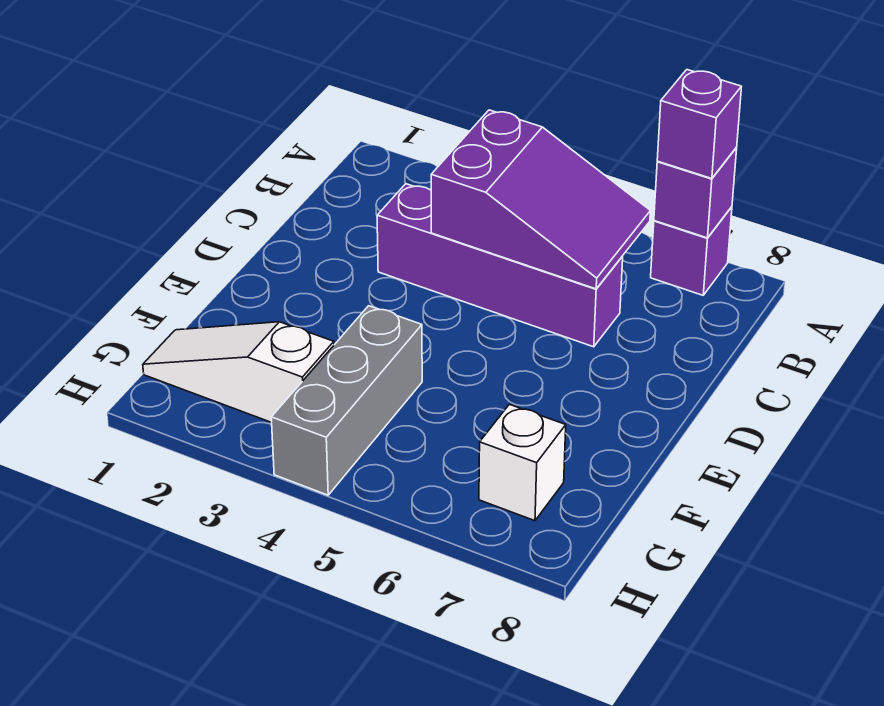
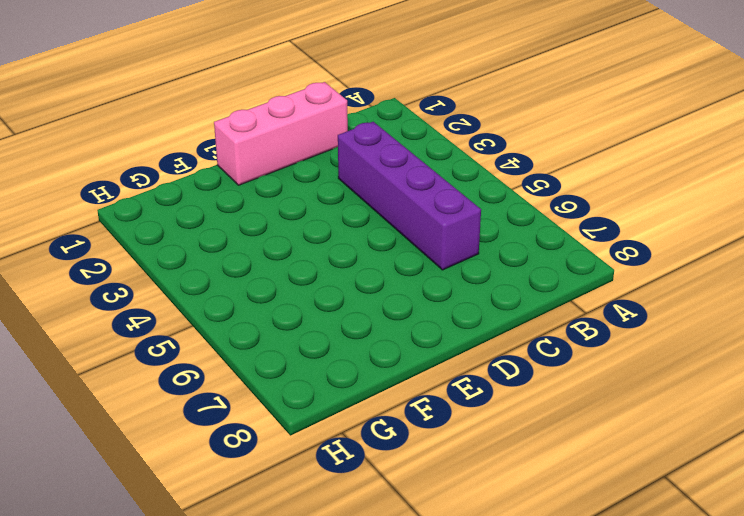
pink 1x3 brick [214,82,348,185] -> none
none -> purple 1x1 brick [651,207,732,295]
none -> grey 1x3 brick [271,306,422,495]

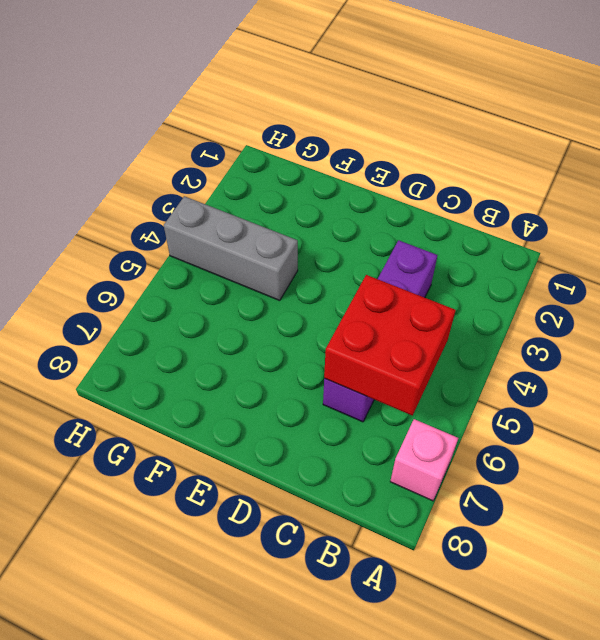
pink 1x1 brick [390,419,458,501] -> purple 1x1 brick [651,207,732,295]
red 2x2 brick [324,275,456,415] -> purple 2x3 slope [431,110,650,289]
none -> white 1x3 slope [143,322,334,423]
none -> white 1x1 brick [479,404,566,521]

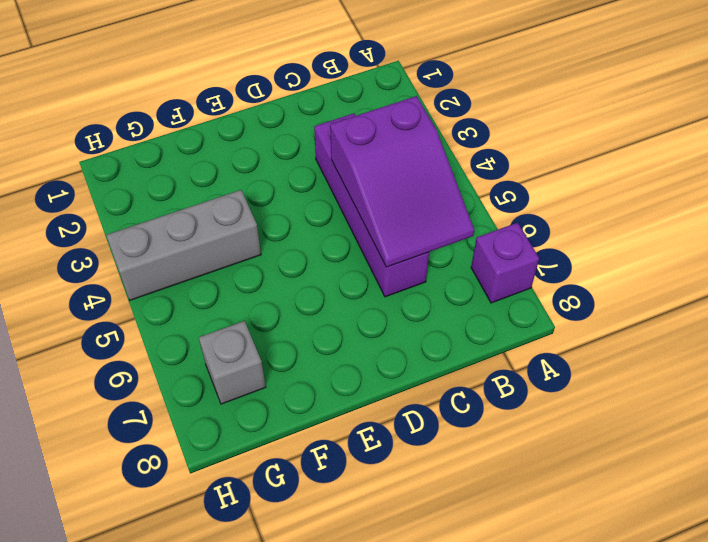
grey 1x1 brick [199,321,266,404] -> white 1x1 brick [479,404,566,521]
none -> white 1x3 slope [143,322,334,423]
none -> purple 1x1 brick [654,148,737,238]

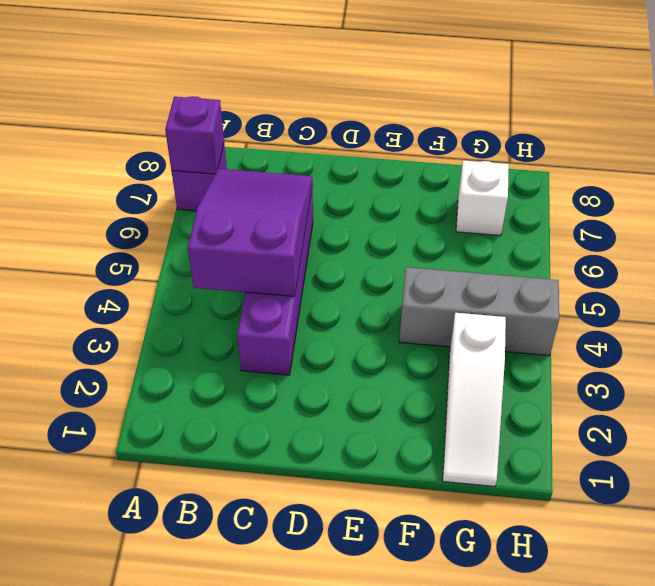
none -> purple 1x1 brick [657,70,741,179]

